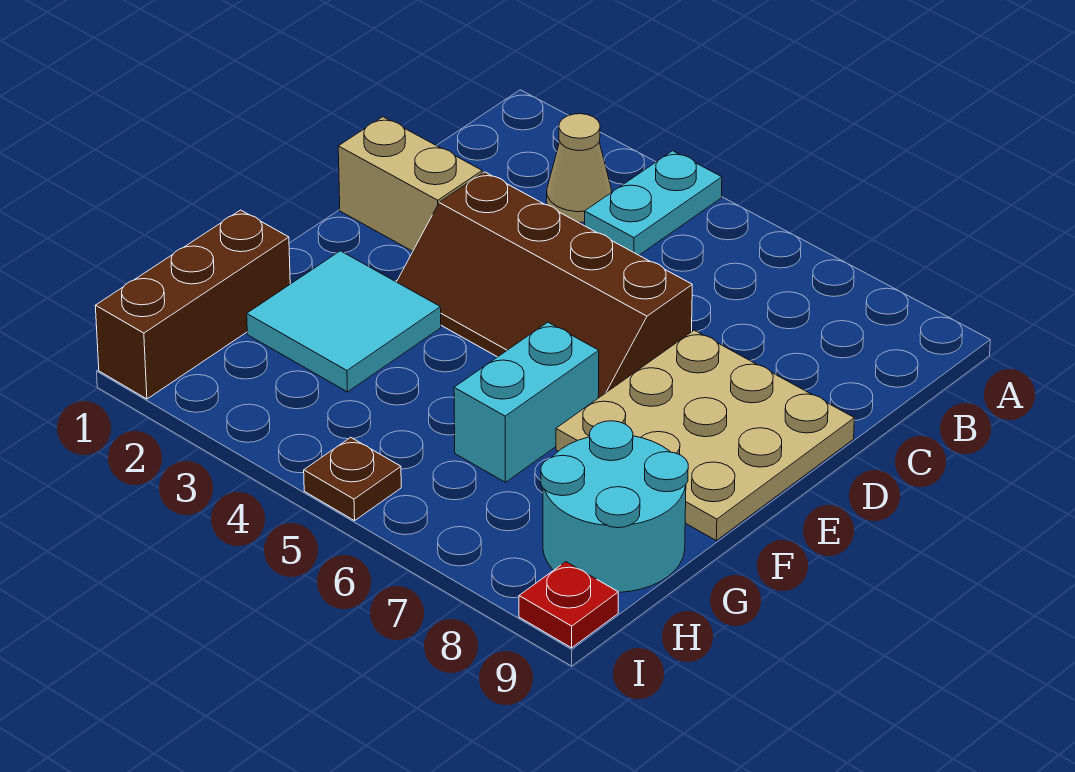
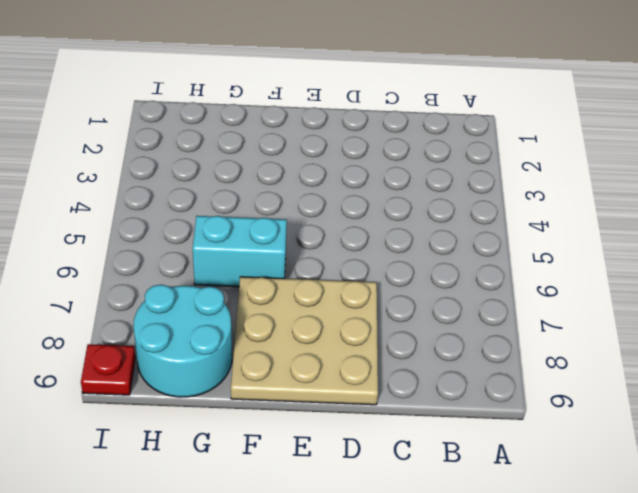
none -> cyan 1x2 plate [585,151,722,255]
none -> tan 1x1 cone [547,114,611,222]

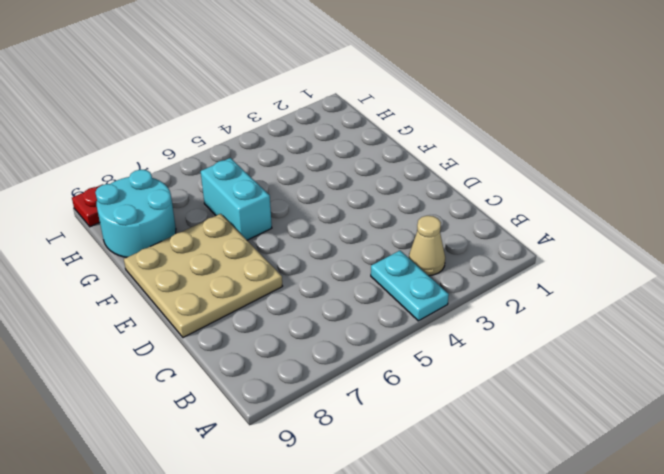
none -> tan 1x2 brick [338,117,482,251]
none -> brown 2x4 slope [397,172,692,398]

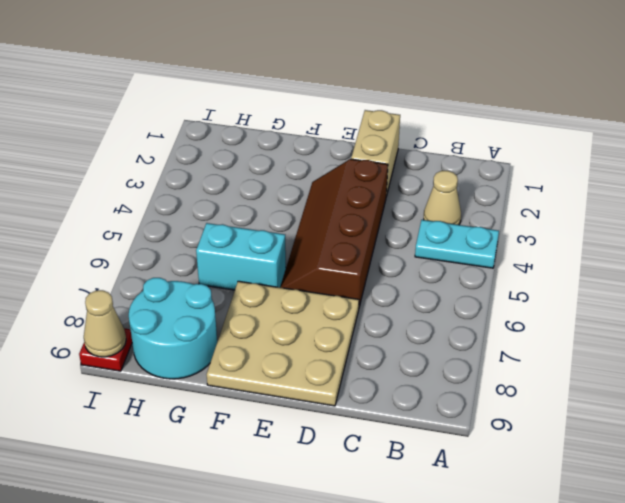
tan 1x1 cone [84,290,126,357] -> none
none -> cyan 2x2 tile [247,251,441,392]
none -> brown 1x3 brick [95,210,290,399]

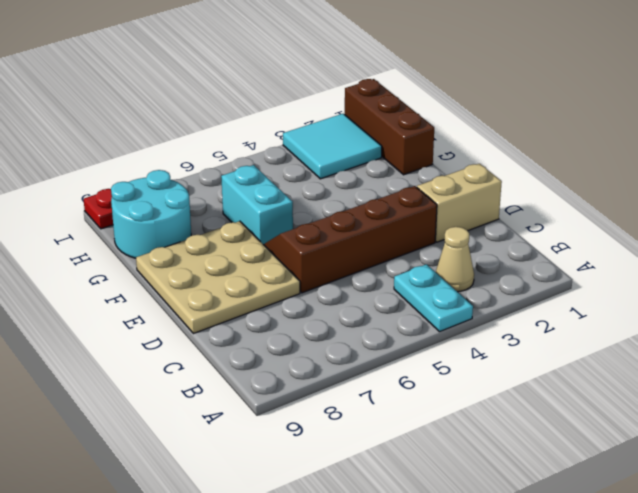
cyan 2x2 tile [283,114,382,179] -> cyan 2x2 tile moved to [247,251,441,392]
none -> brown 1x1 plate [304,437,401,521]

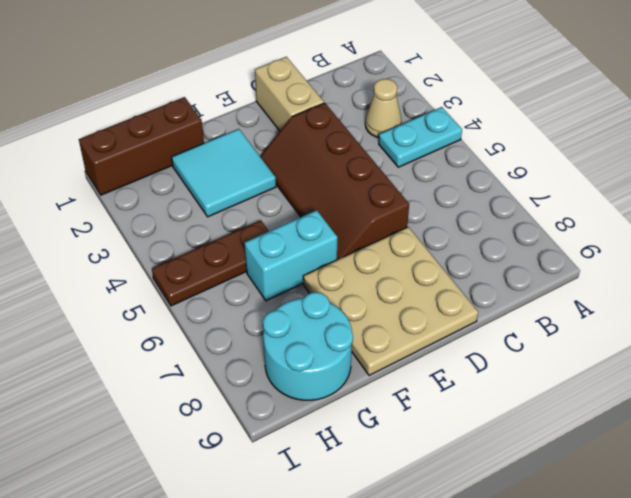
brown 1x3 plate [152,220,269,306] -> brown 1x1 plate [304,437,401,521]
none -> red 1x1 plate [519,562,618,648]

